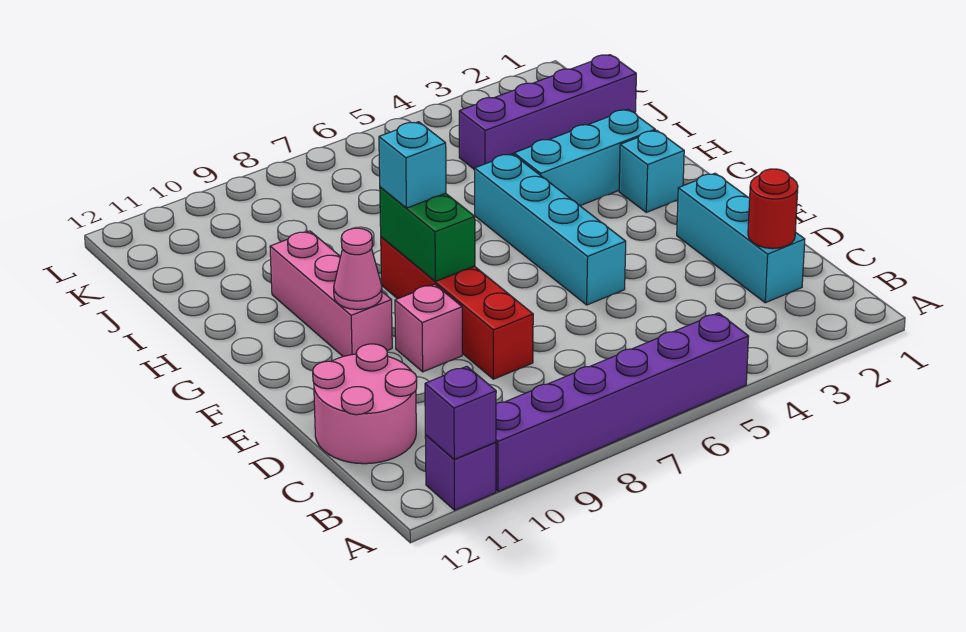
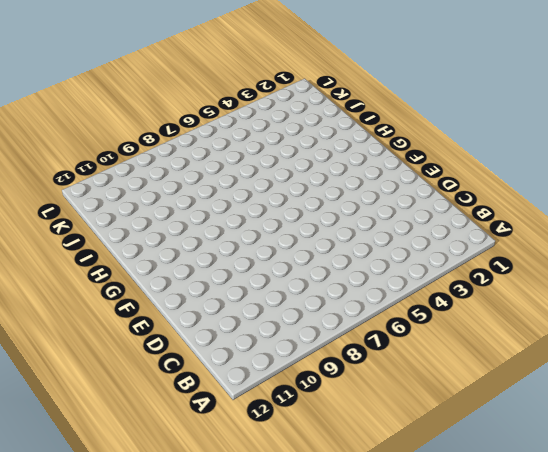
none -> purple 1x6 brick [496,313,749,492]
none -> purple 1x1 brick [425,435,496,510]
none -> cyan 1x3 brick [677,173,805,303]

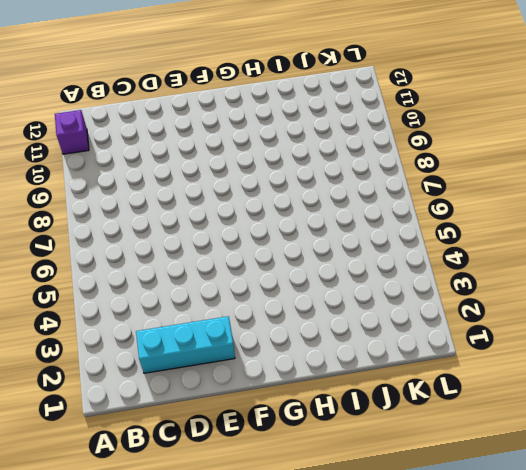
none -> purple 1x6 brick [496,313,749,492]
none -> pink 2x2 round brick [313,344,417,464]
none -> red 1x4 brick [381,237,533,379]

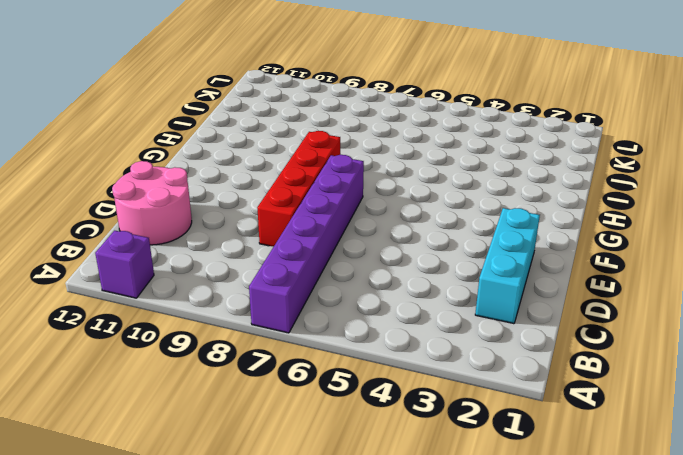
purple 1x6 brick [249,154,364,333] -> purple 1x6 brick turned to [496,313,749,492]
none -> cyan 1x4 brick [475,154,626,305]
none -> pink 1x1 brick [395,284,462,372]
none -> pink 1x3 brick [270,231,392,356]

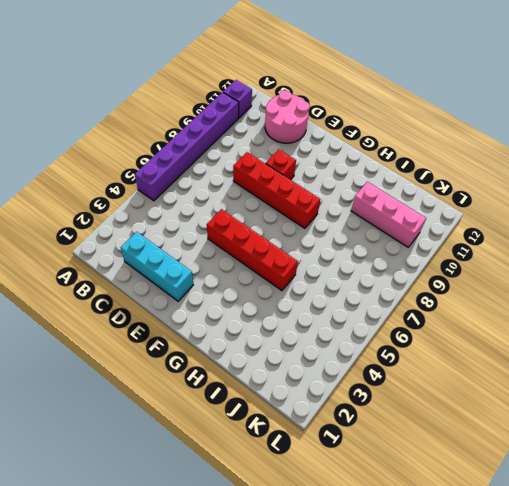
red 1x4 brick [207,209,298,291] -> cyan 1x4 brick [475,154,626,305]
red 1x1 brick [266,149,296,180] -> pink 1x1 brick [395,284,462,372]
pink 1x3 brick [351,182,426,247] -> pink 1x3 brick moved to [270,231,392,356]
none -> cyan 1x1 brick [619,130,684,212]
none -> cyan 1x3 brick [514,110,655,206]
none -> purple 1x4 brick [459,55,636,170]

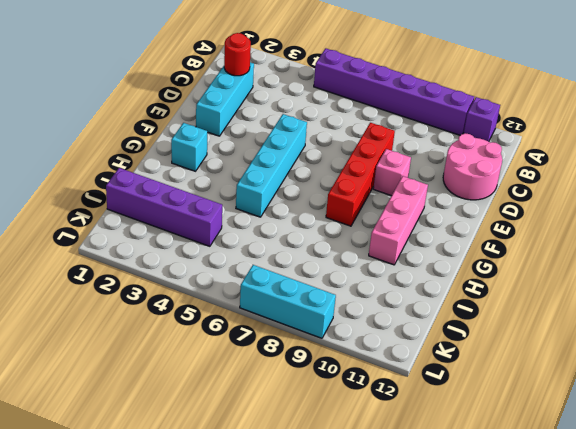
cyan 1x3 brick [240,265,336,338] -> cyan 1x3 brick moved to [514,110,655,206]
none -> purple 1x1 brick [425,366,496,459]
none -> green 1x2 brick [380,187,475,282]
none -> pink 1x1 cone [334,228,382,310]

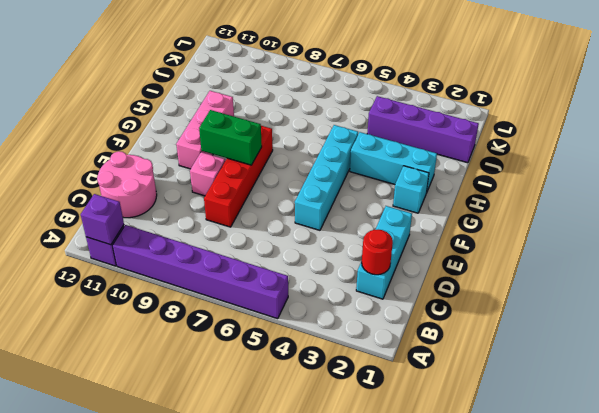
green 1x2 brick [199,110,262,165] -> green 1x2 brick turned to [380,187,475,282]
none -> pink 1x1 cone [334,228,382,310]
none -> cyan 1x1 brick [379,122,446,208]

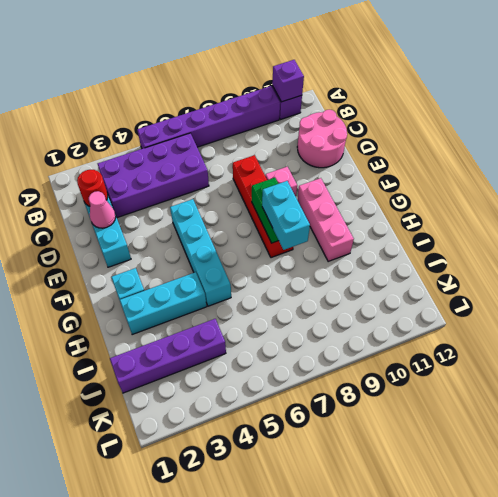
purple 2x4 brick [98,133,209,218] -> none
pink 1x1 cone [89,191,116,228] -> pink 1x1 cone moved to [334,228,382,310]
cyan 1x2 brick [262,181,310,250] -> cyan 1x1 brick [379,122,446,208]

